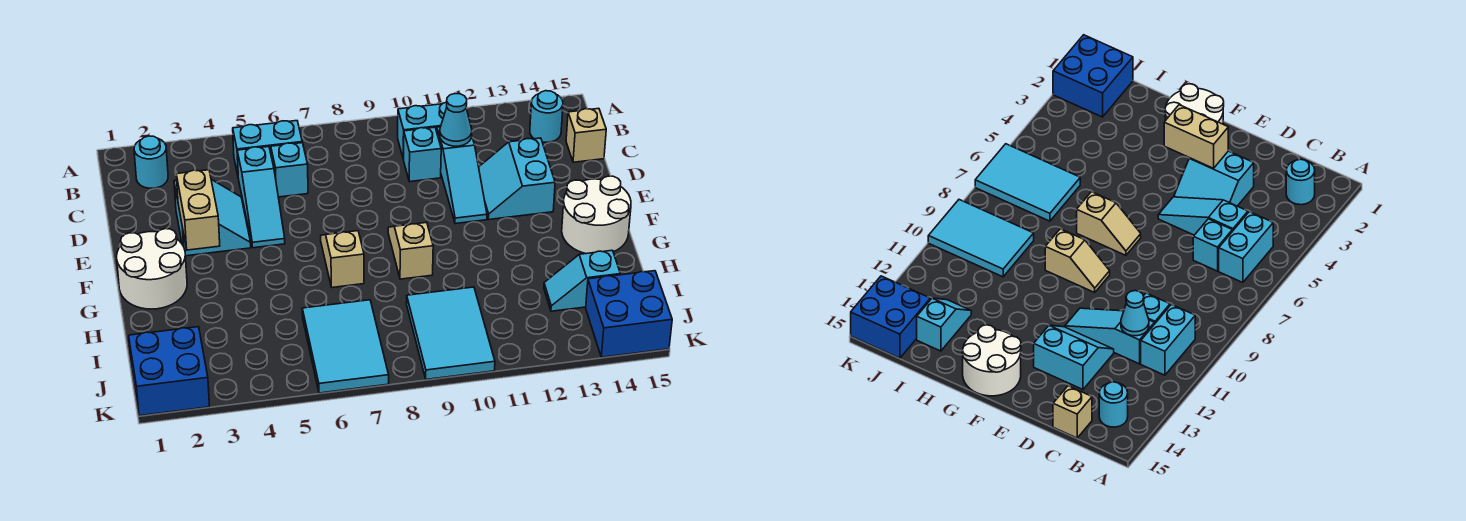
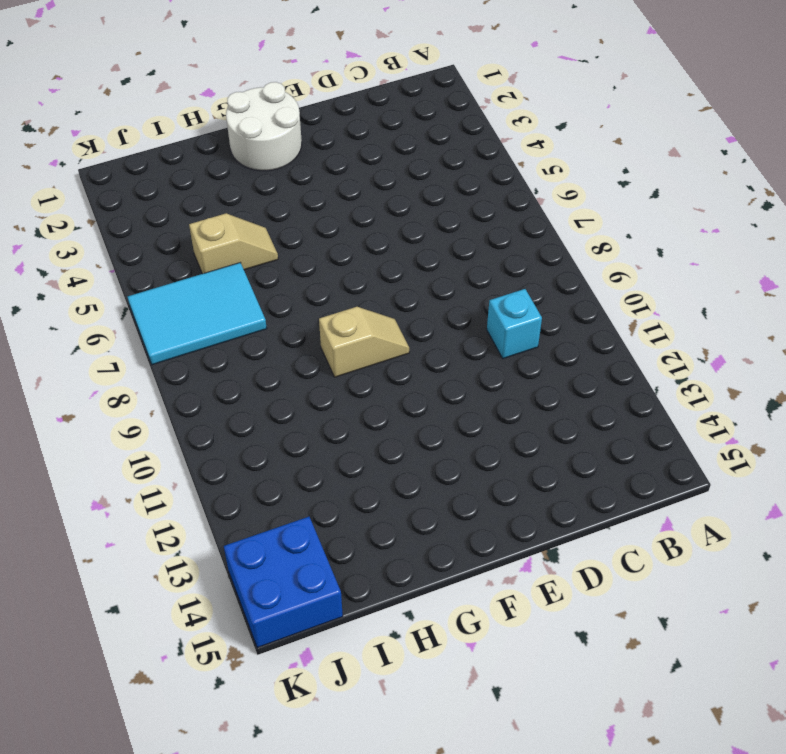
tan 1x2 slope [189,214,278,274] -> tan 1x2 slope moved to [321,231,364,287]
none -> cyan 1x1 round brick [134,136,168,188]
none -> cyan 1x2 brick [233,121,302,175]
none -> cyan 1x2 brick [398,102,447,159]

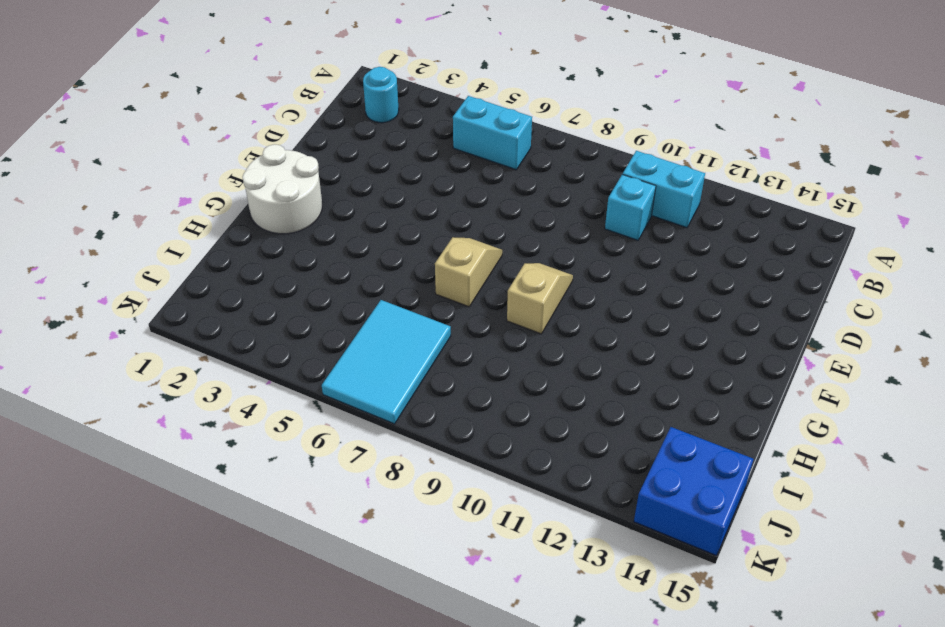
none -> cyan 1x1 round brick [530,91,563,142]
none -> cyan 1x3 slope [237,147,285,248]
none -> cyan 1x1 brick [271,143,308,197]

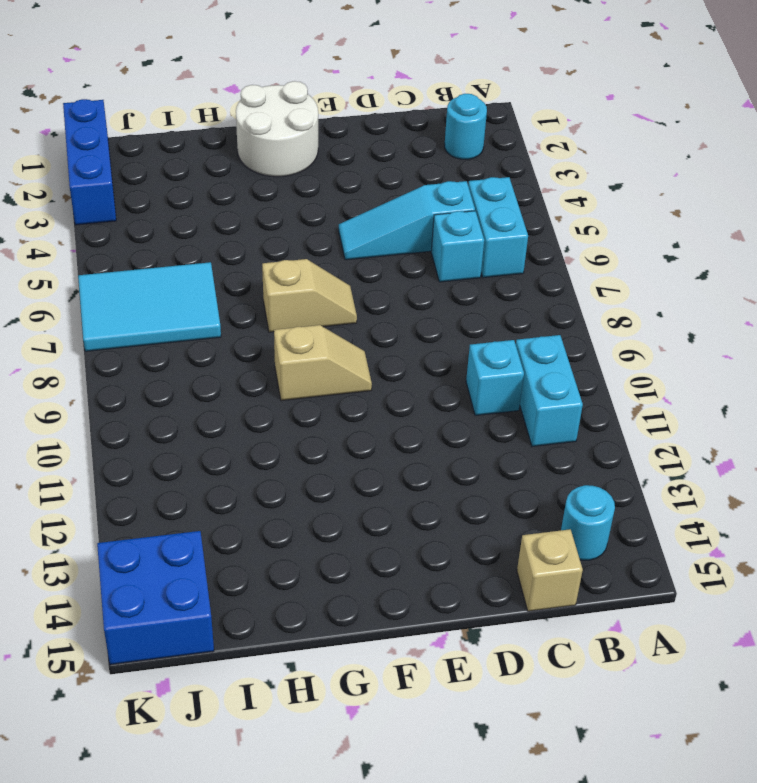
blue 1x3 brick [63,99,116,225] -> blue 2x2 brick [129,327,210,416]
none -> cyan 1x3 slope [437,127,487,224]
none -> cyan 2x2 slope [174,180,251,256]
none -> cyan 2x2 slope [479,138,555,219]

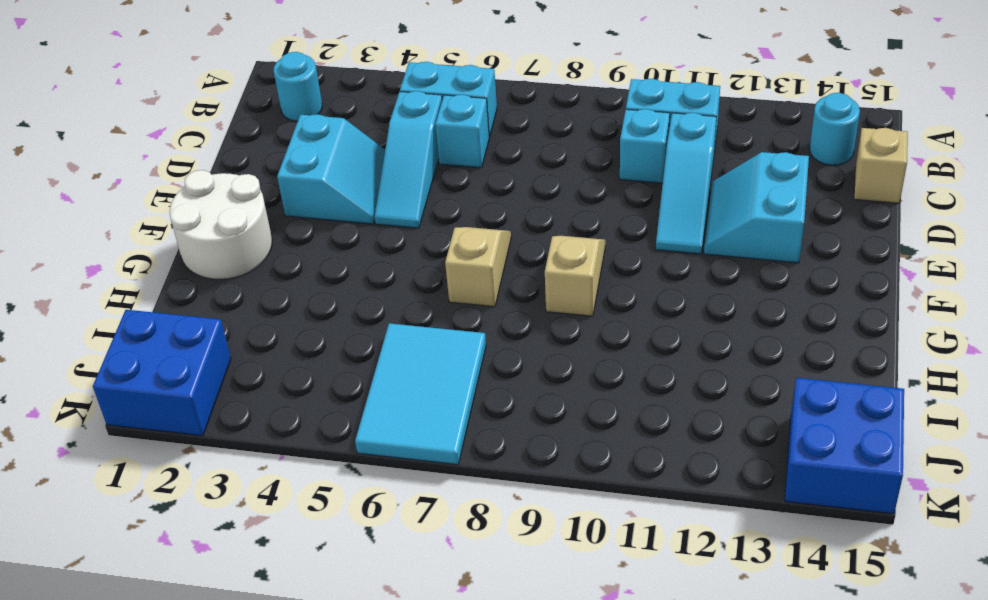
none -> white 2x2 round brick [562,176,631,254]
none -> cyan 2x3 tile [407,287,495,380]
none -> cyan 1x2 slope [544,250,620,311]

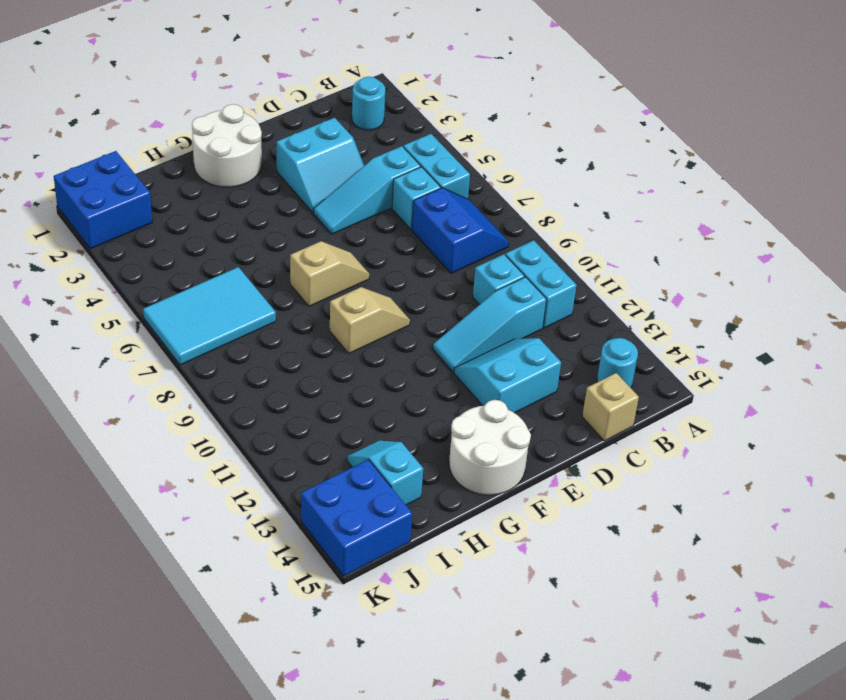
blue 2x2 slope [412,188,509,273] -> none
none -> cyan 2x3 tile [407,287,495,380]
none -> cyan 1x1 cone [440,94,472,146]
none -> tan 1x2 brick [176,170,220,250]

